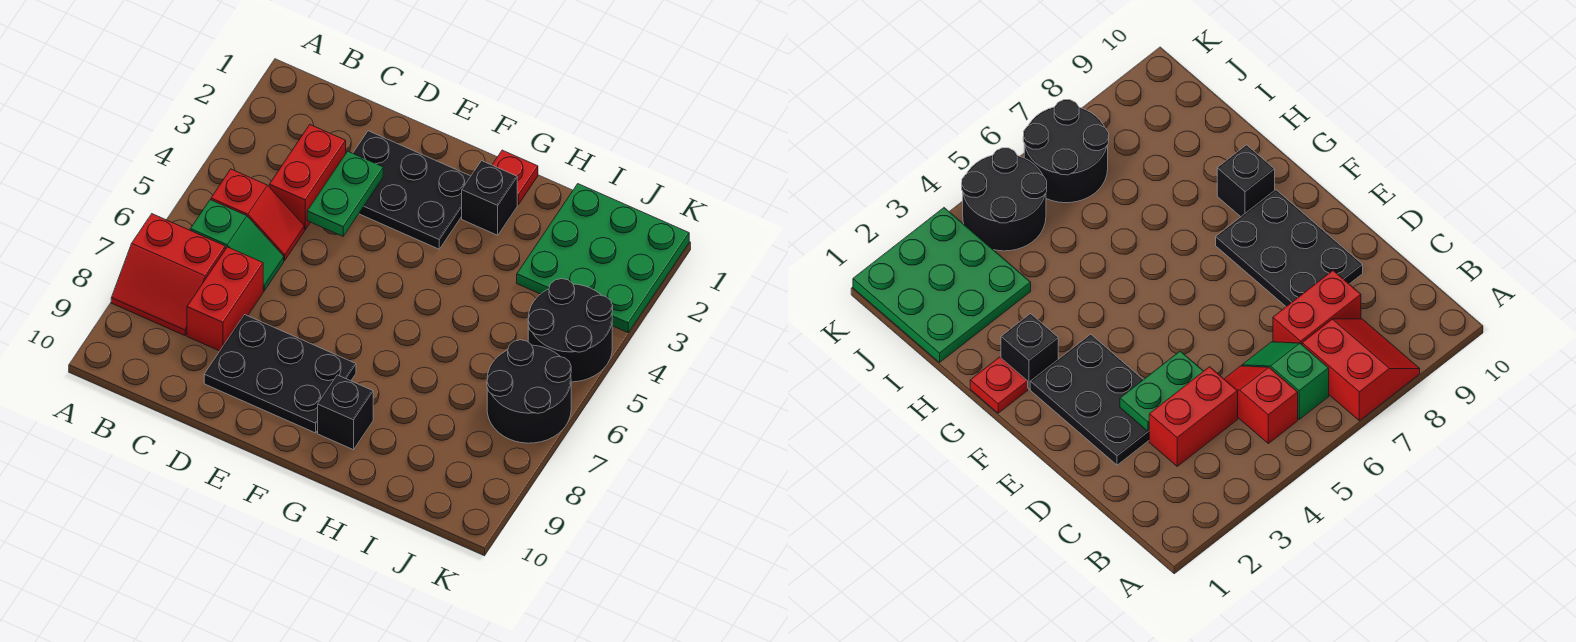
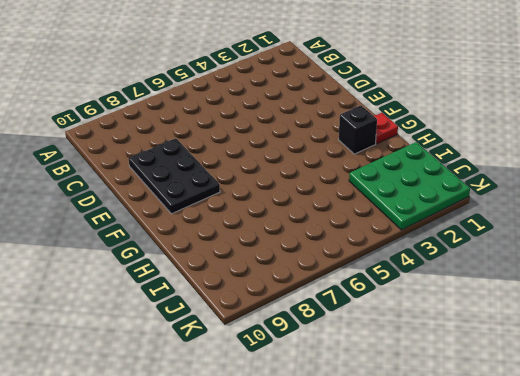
none -> red 2x2 slope [111,214,225,335]
none -> red 1x2 slope [211,169,304,260]
none -> green 1x2 slope [190,200,284,291]

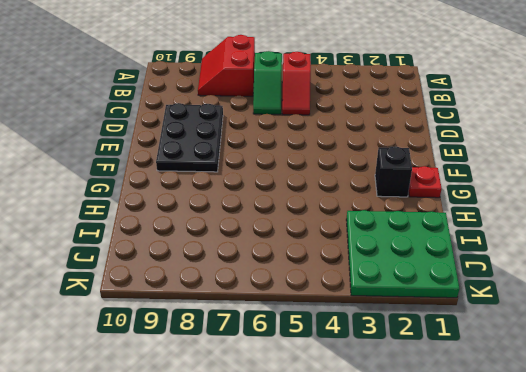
none -> red 1x2 brick [269,125,346,230]
none -> red 1x2 brick [187,247,263,351]
none -> black 2x3 plate [353,131,471,249]

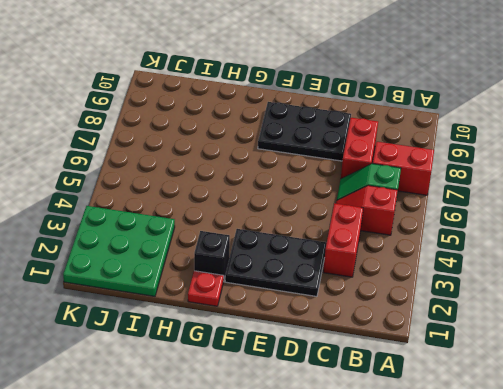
none -> black 1x1 brick [318,375,373,450]
none -> black 2x2 round brick [528,279,613,382]
none -> black 2x2 round brick [487,340,571,443]

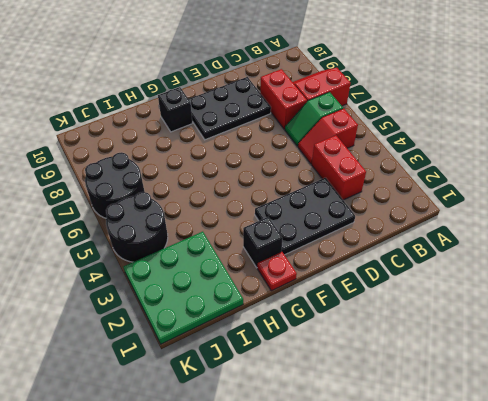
none -> green 1x2 plate [307,151,383,236]

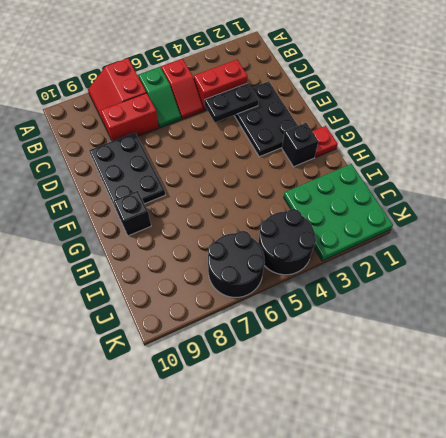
black 1x2 plate [205,83,258,122] -> green 1x2 plate [307,151,383,236]

